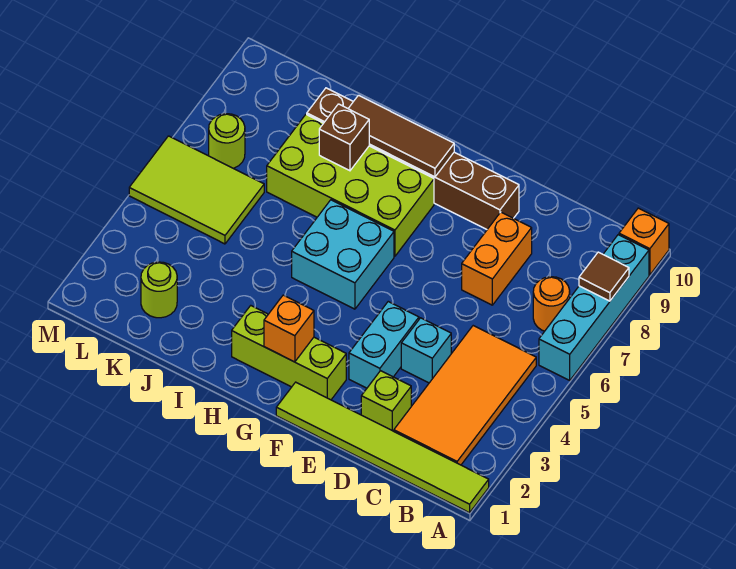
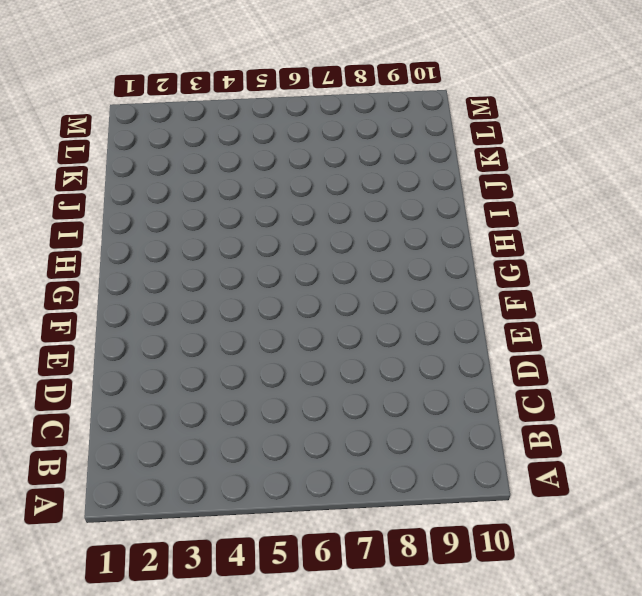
none -> lime 1x6 tile [276,382,489,513]
none -> cyan 1x4 brick [539,235,649,380]
none -> orange 1x1 brick [619,208,669,275]

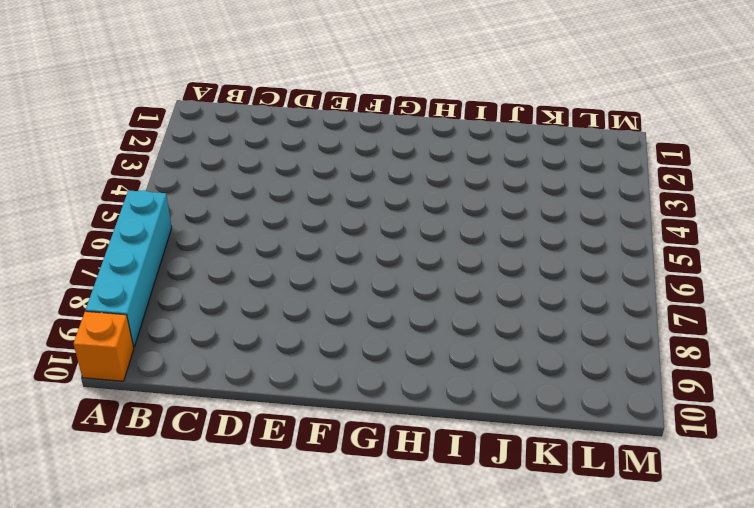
none -> lime 1x6 tile [276,382,489,513]
none -> orange 2x4 tile [394,326,536,465]
none -> orange 1x1 round brick [533,277,570,331]

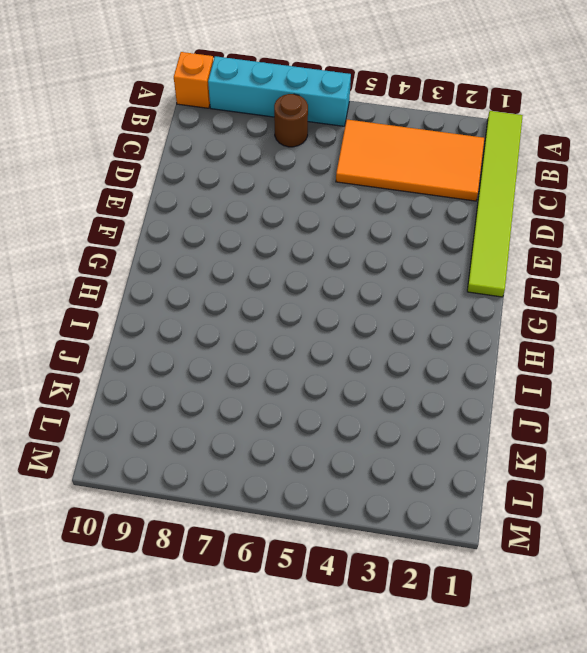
brown 1x1 round brick [274,94,308,147] -> orange 1x1 round brick [533,277,570,331]
none -> lime 1x1 brick [361,371,411,431]
none -> cyan 1x1 brick [401,318,451,383]
none -> orange 1x2 brick [462,212,532,305]

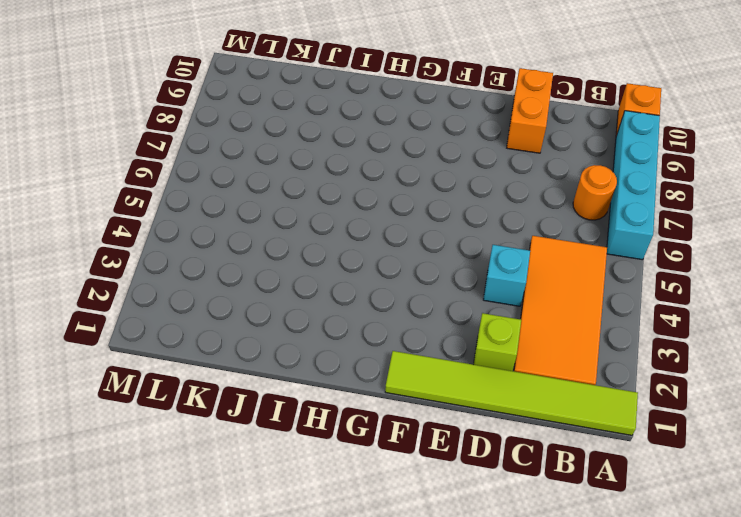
orange 1x2 brick [507,68,553,153] -> orange 1x2 brick moved to [462,212,532,305]
none -> cyan 1x2 brick [349,302,419,388]
none -> brown 1x6 brick [307,88,519,229]
none -> lime 1x3 brick [232,306,346,400]

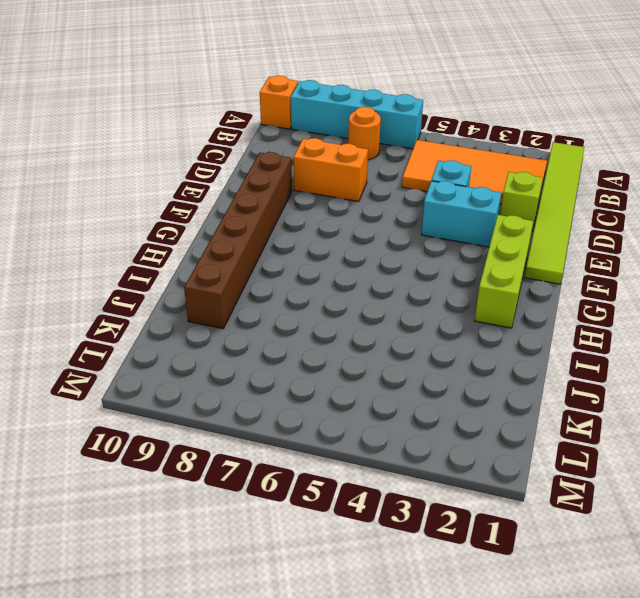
none -> cyan 2x2 brick [292,200,394,309]
none -> lime 2x4 brick [267,114,434,256]
none -> lime 1x1 round brick [141,262,177,318]

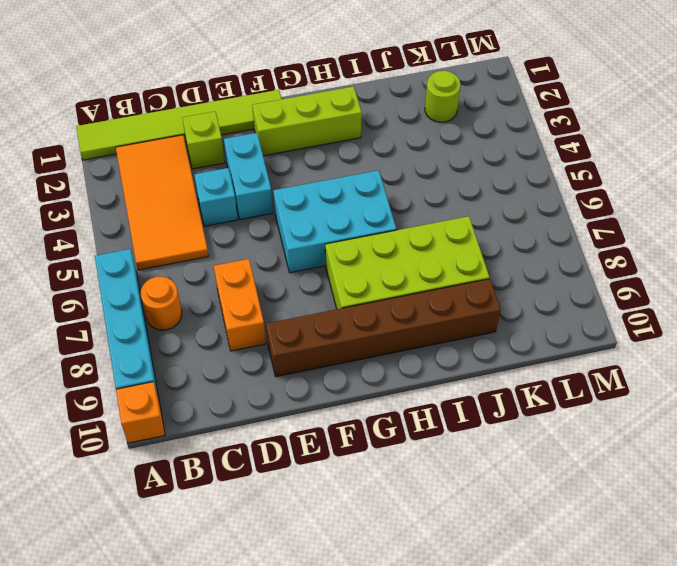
cyan 2x3 brick [273,170,396,273] -> cyan 2x2 brick [292,200,394,309]
none -> lime 2x3 tile [129,136,264,244]
none -> lime 1x1 round brick [209,114,245,168]
none -> brown 1x1 tile [579,252,629,301]

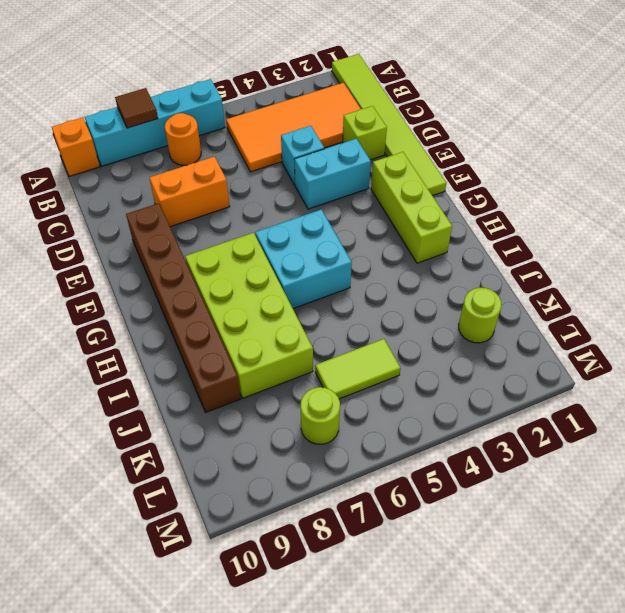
lime 1x2 tile [315,339,401,399] -> lime 2x3 tile [129,136,264,244]
none -> orange 1x1 brick [264,295,314,362]
none -> brown 1x3 tile [348,95,454,177]
none -> brown 1x1 brick [319,104,369,171]

